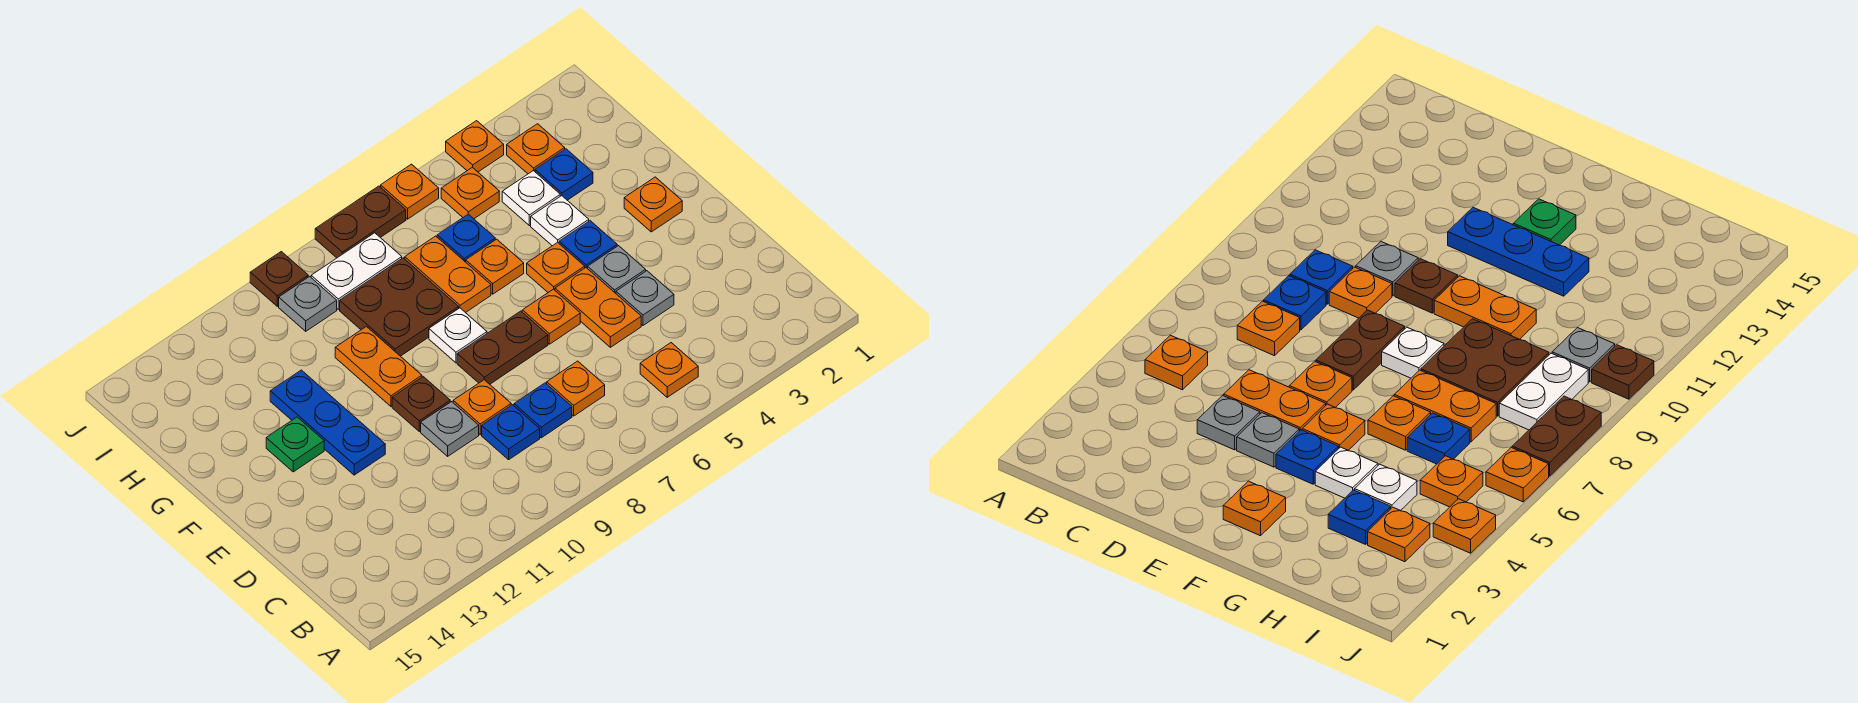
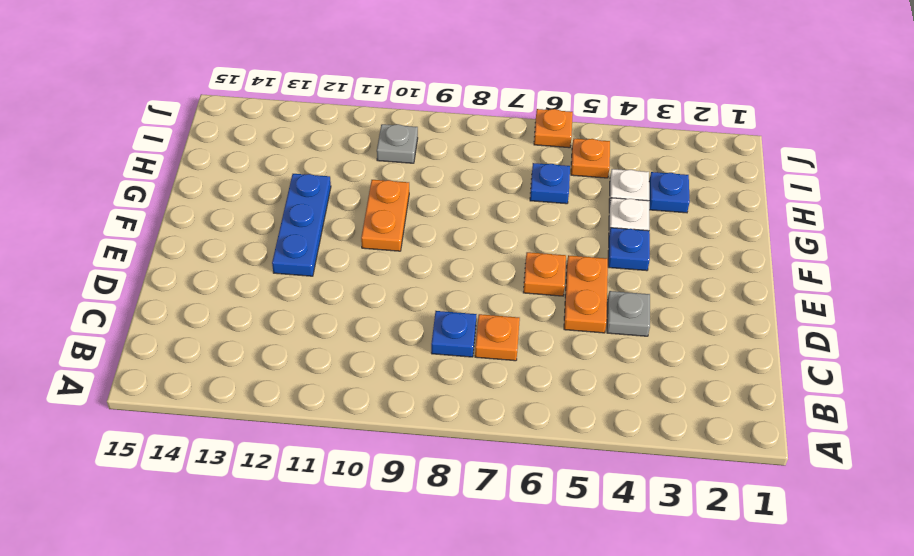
none -> orange 1x1 plate [640,343,698,397]
none -> blue 1x1 plate [482,405,540,460]
none -> orange 1x1 plate [453,380,511,435]
none -> grey 1x1 plate [421,402,479,456]

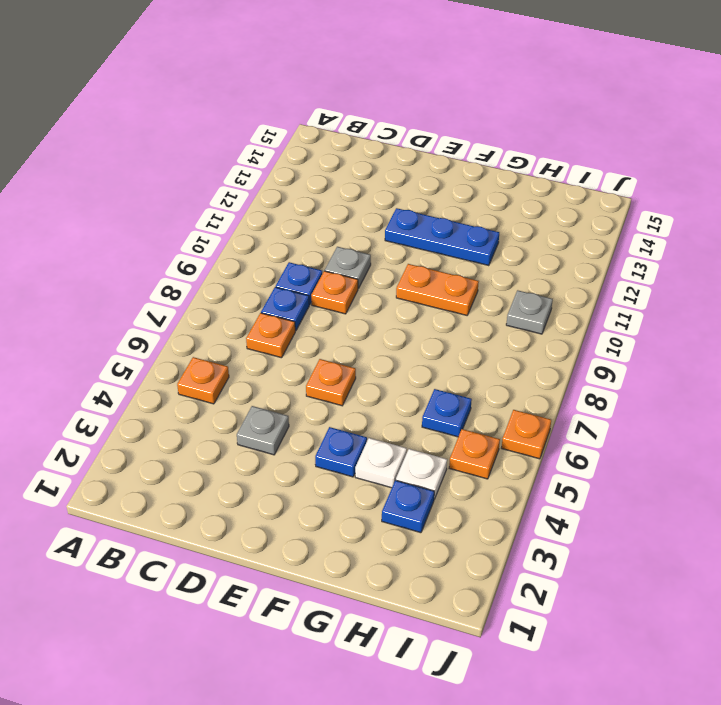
none -> orange 1x2 plate [555,268,641,347]
none -> grey 1x1 plate [588,246,646,293]
none -> brown 1x2 plate [457,311,548,384]
none -> brown 1x1 plate [392,377,450,431]

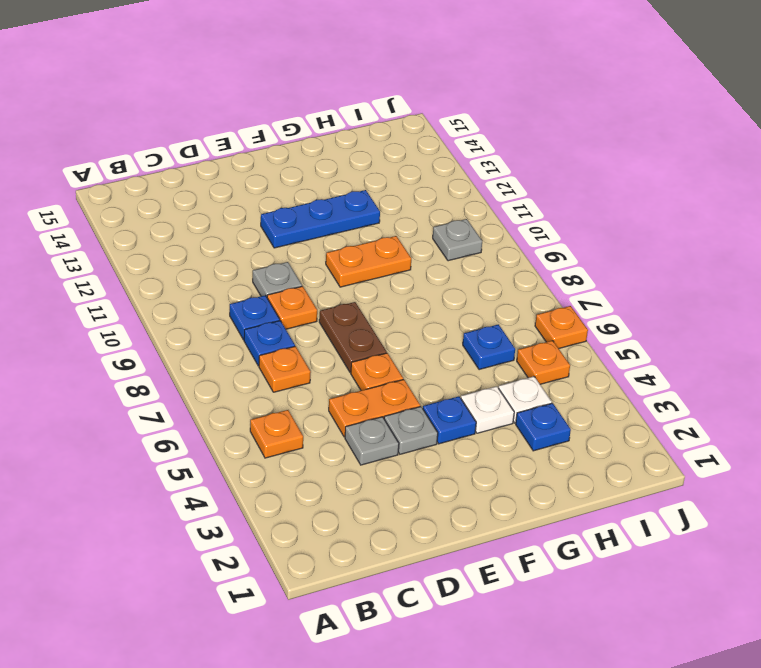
none -> brown 1x1 plate [392,377,450,431]
none -> orange 1x1 plate [624,177,682,232]
none -> orange 1x1 plate [527,242,585,292]
none -> white 1x1 plate [429,308,487,363]

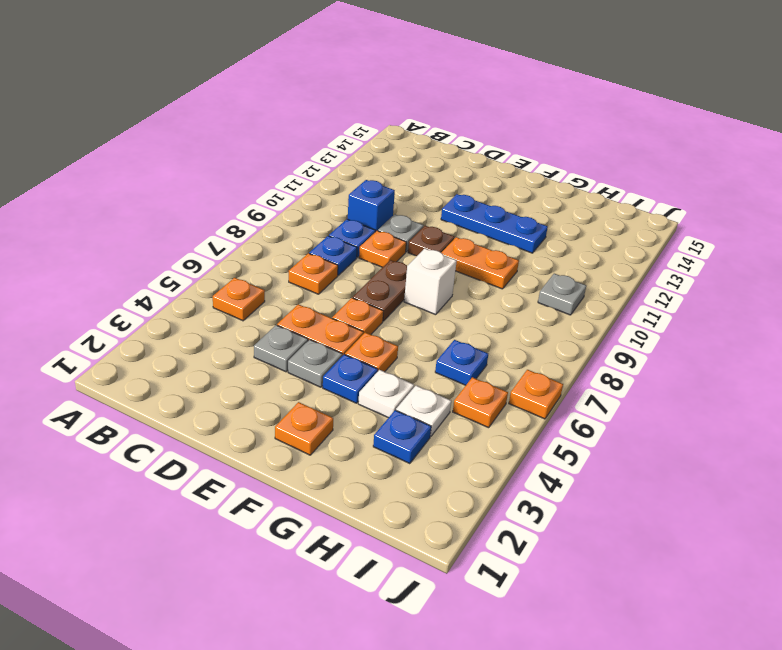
blue 1x1 brick [348,180,395,232] -> none
white 1x1 brick [404,248,457,315] -> white 1x1 plate [429,308,487,363]
none -> green 1x1 plate [266,417,324,472]
none -> orange 1x1 plate [466,239,524,294]
none -> orange 1x2 plate [405,236,491,313]
none -> brown 2x2 plate [340,258,459,356]

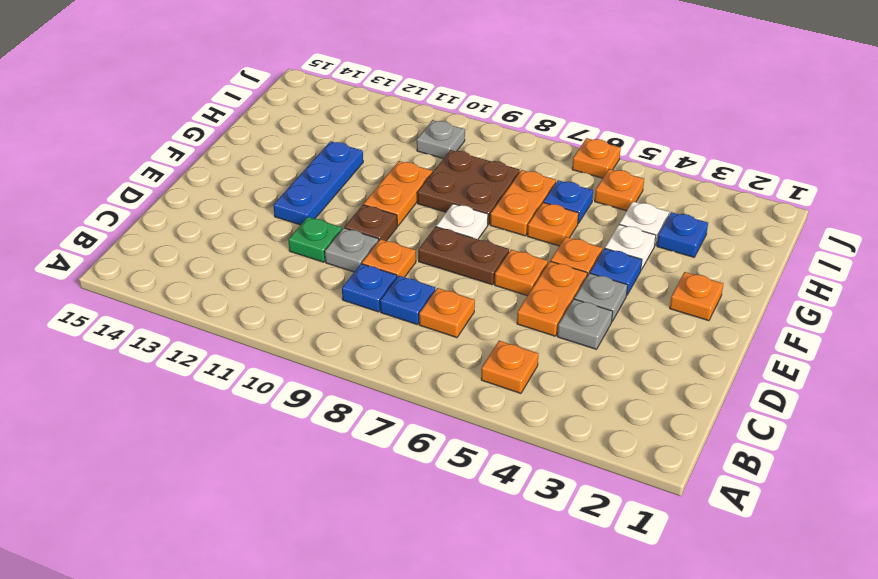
green 1x1 plate [288,217,342,262] -> green 1x1 plate moved to [266,417,324,472]
none -> orange 1x1 plate [507,124,565,174]
none -> white 1x2 plate [311,233,402,309]
none -> orange 1x1 plate [446,121,504,172]
none -> brown 1x2 plate [315,186,406,258]

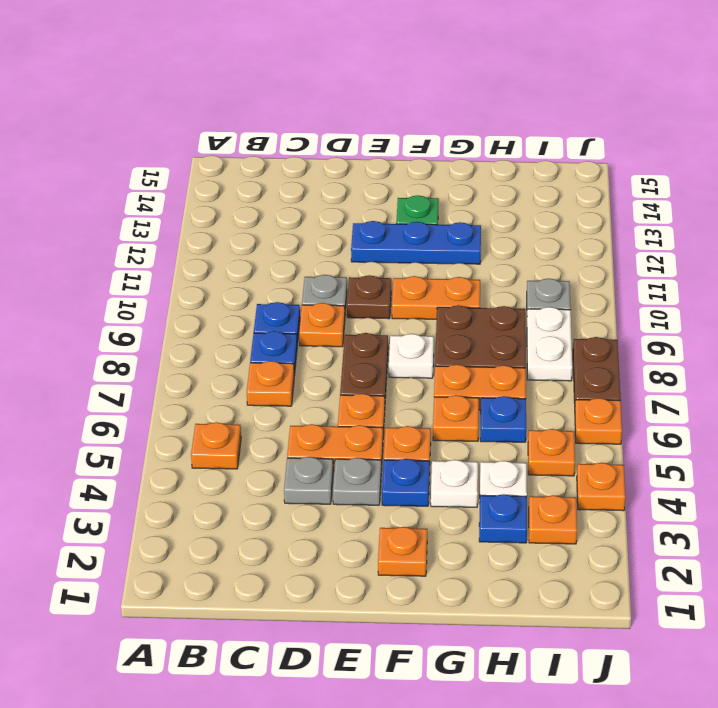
none -> brown 1x1 plate [250,252,308,306]

